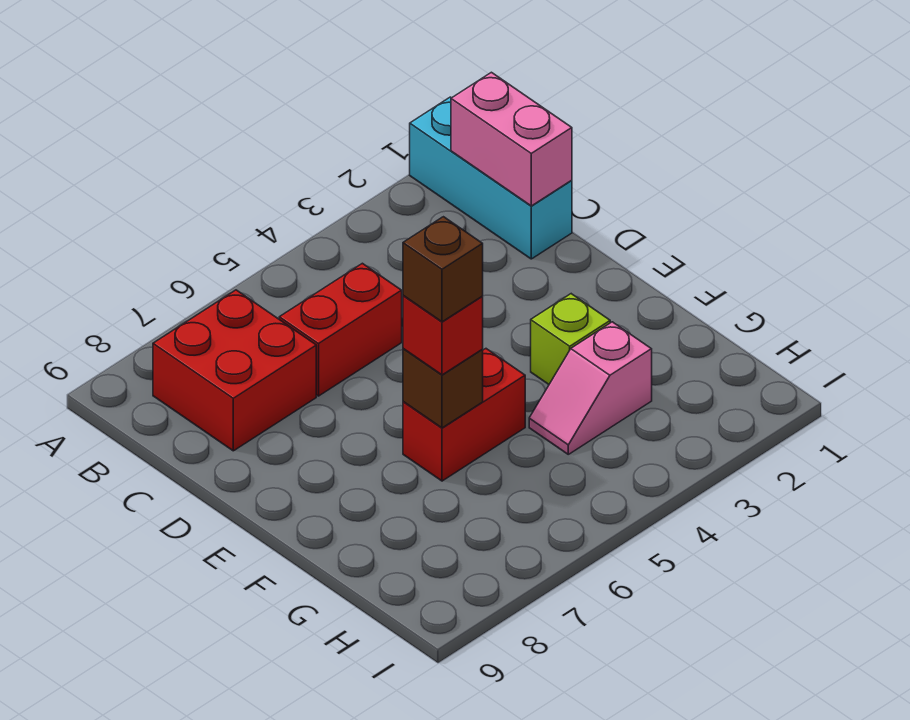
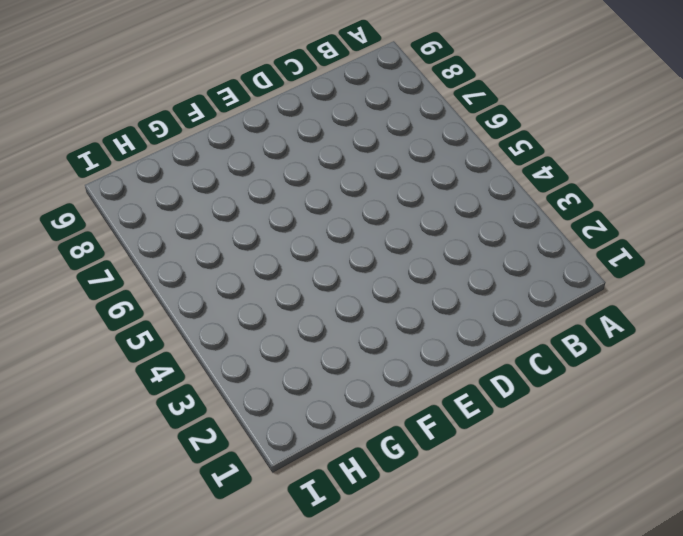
none -> cyan 1x3 brick [410,97,572,259]
none -> red 2x2 brick [153,290,316,451]

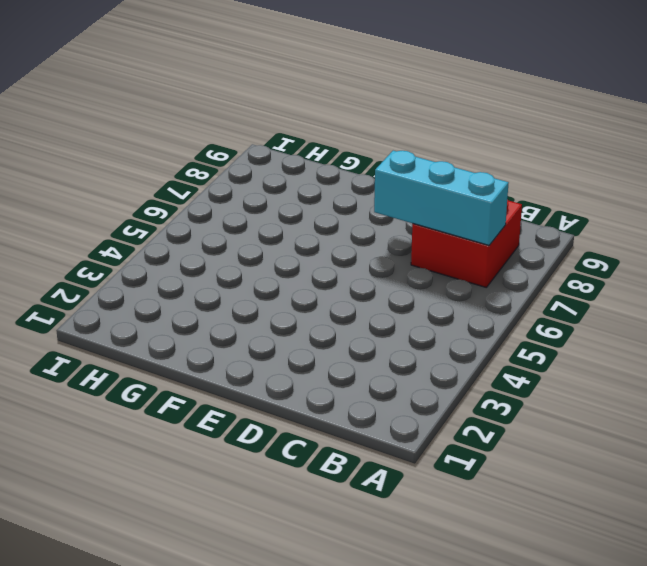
cyan 1x3 brick [374,151,508,245] -> cyan 1x3 brick moved to [410,97,572,259]
none -> red 1x2 brick [279,263,402,396]
none -> lime 1x1 brick [531,294,610,384]

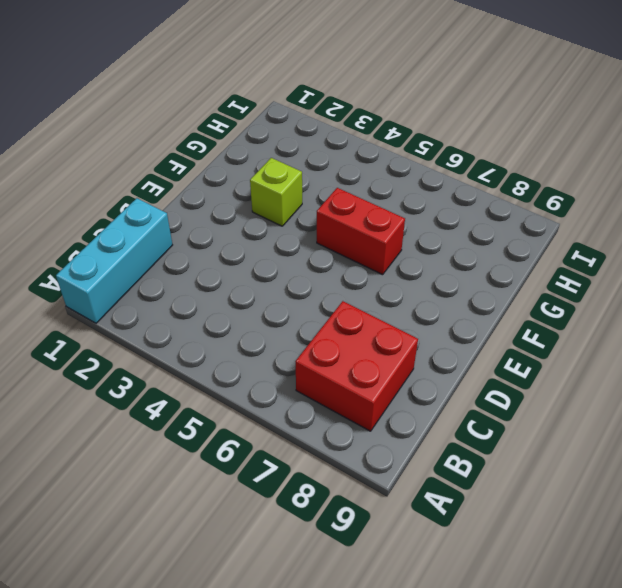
none -> red 1x2 brick [279,263,402,396]
none -> pink 1x2 slope [529,322,652,454]

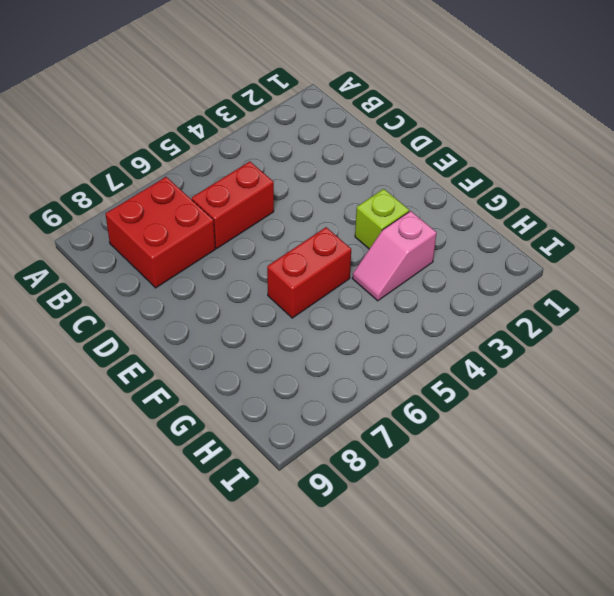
none -> cyan 1x3 brick [410,97,572,259]
none -> pink 1x2 brick [451,72,572,206]

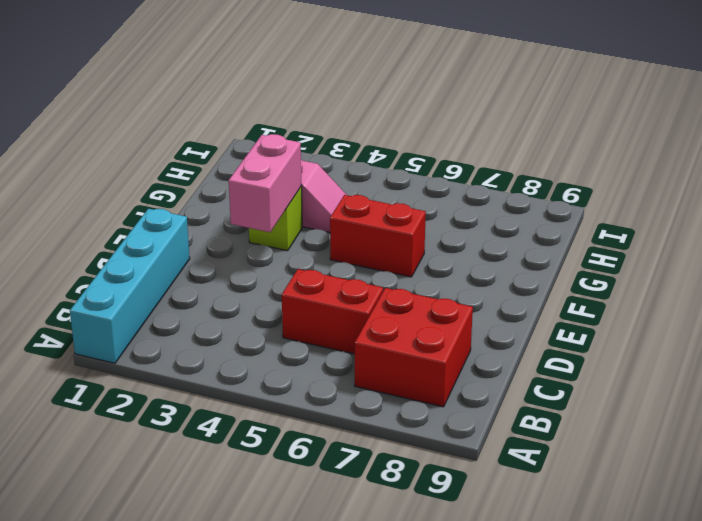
cyan 1x4 brick [70,209,190,363] -> cyan 1x3 brick [410,97,572,259]
pink 1x2 brick [229,134,302,232] -> pink 1x2 brick moved to [451,72,572,206]
none -> brown 1x1 brick [403,349,483,428]
none -> red 1x1 brick [403,296,483,375]

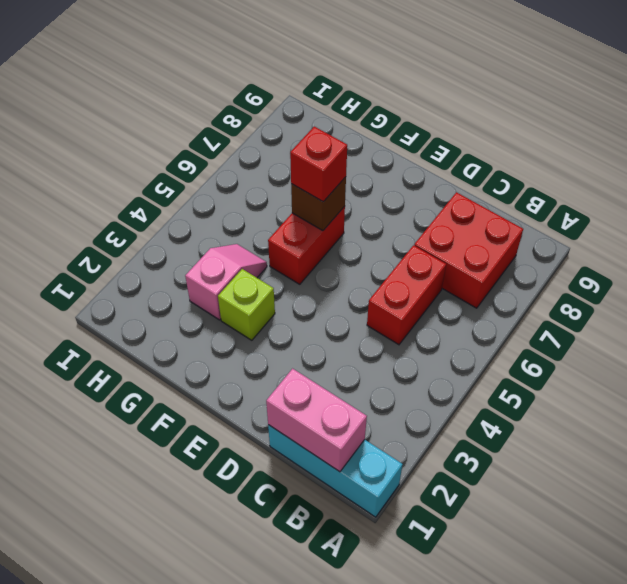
none -> brown 1x1 brick [403,217,483,322]

